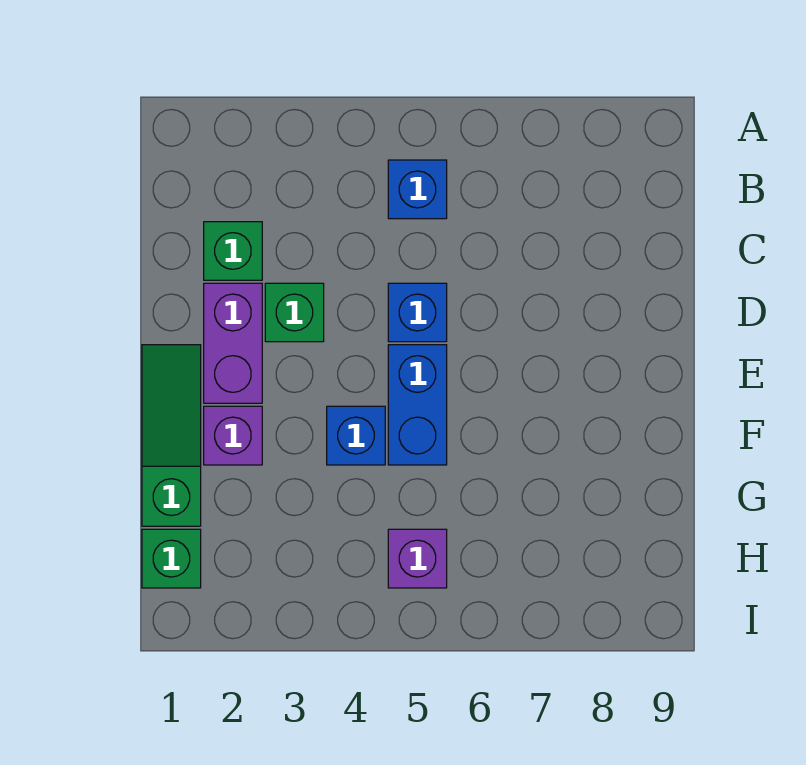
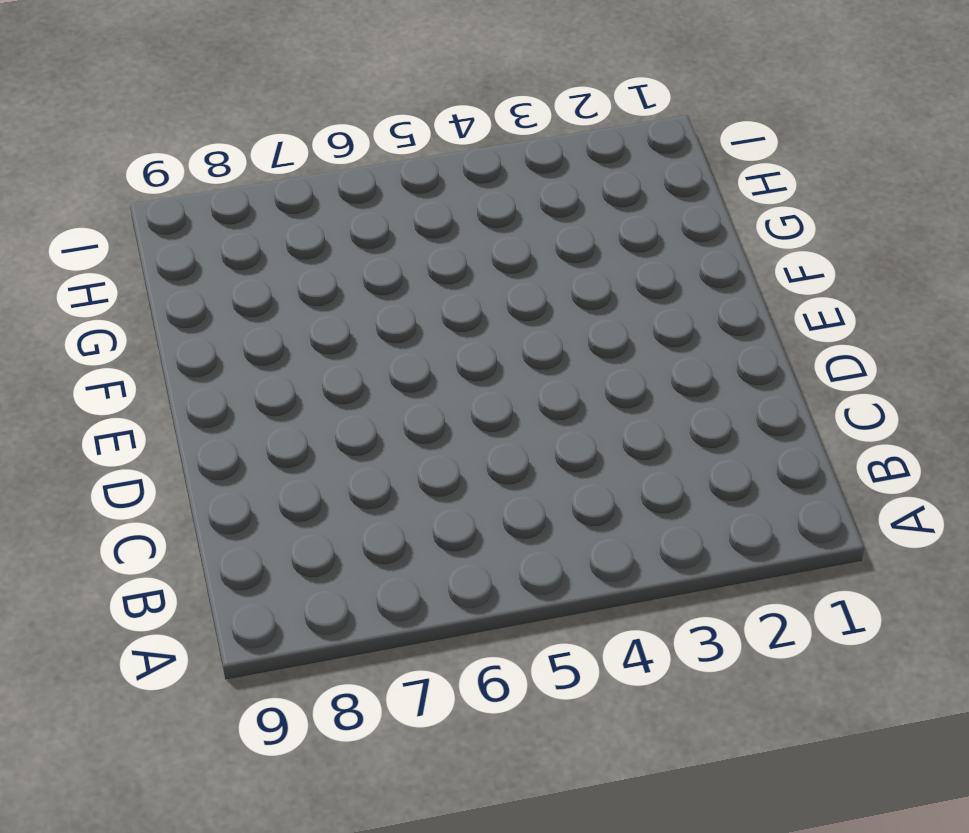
none -> blue 1x1 brick [388,160,447,219]
none -> green 1x1 brick [204,222,262,280]

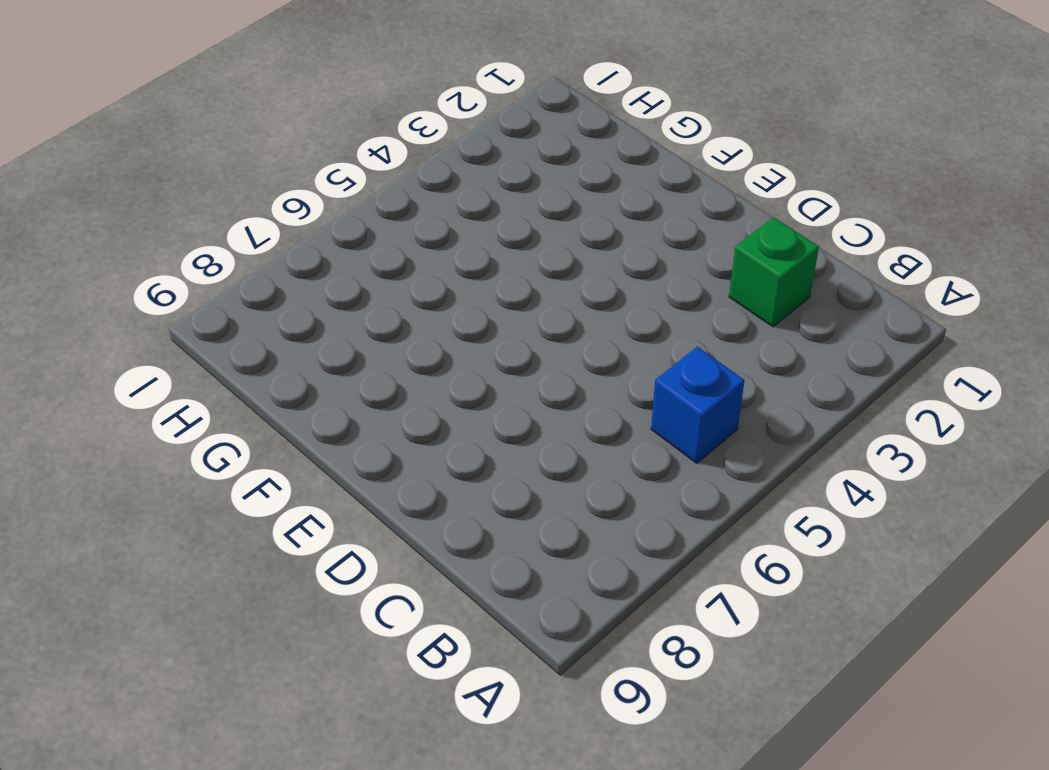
none -> purple 1x2 brick [204,283,262,403]
none -> green 1x1 brick [265,283,324,342]

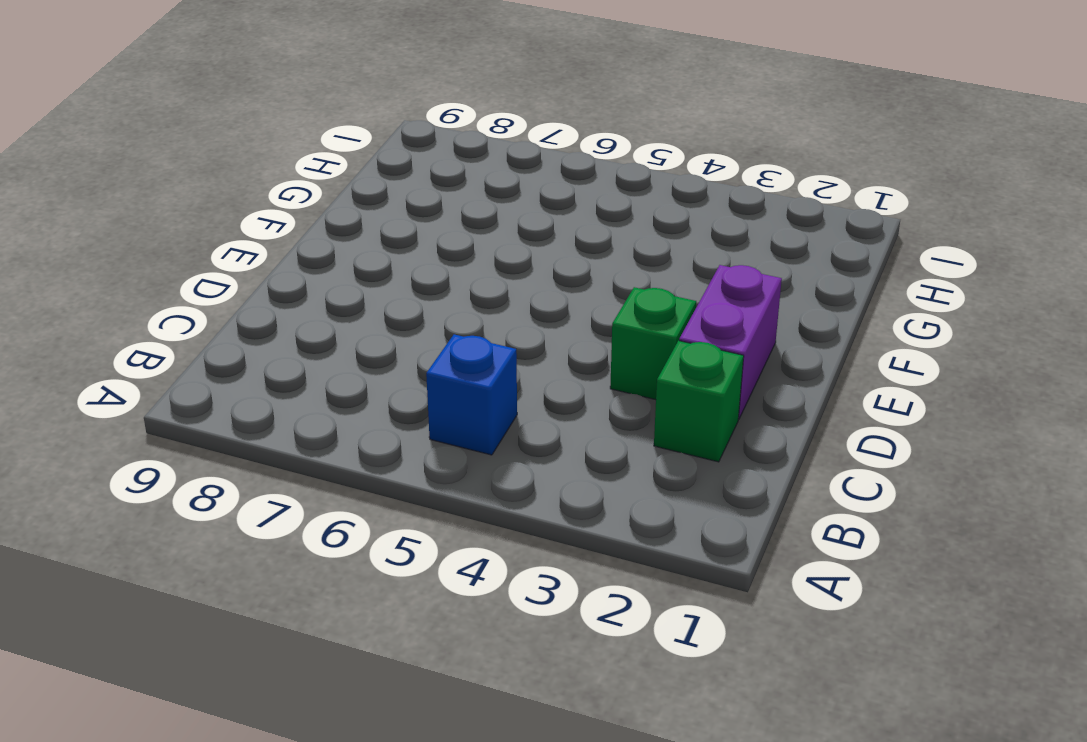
none -> blue 1x1 brick [388,283,447,342]
none -> green 1x3 slope [142,345,201,526]

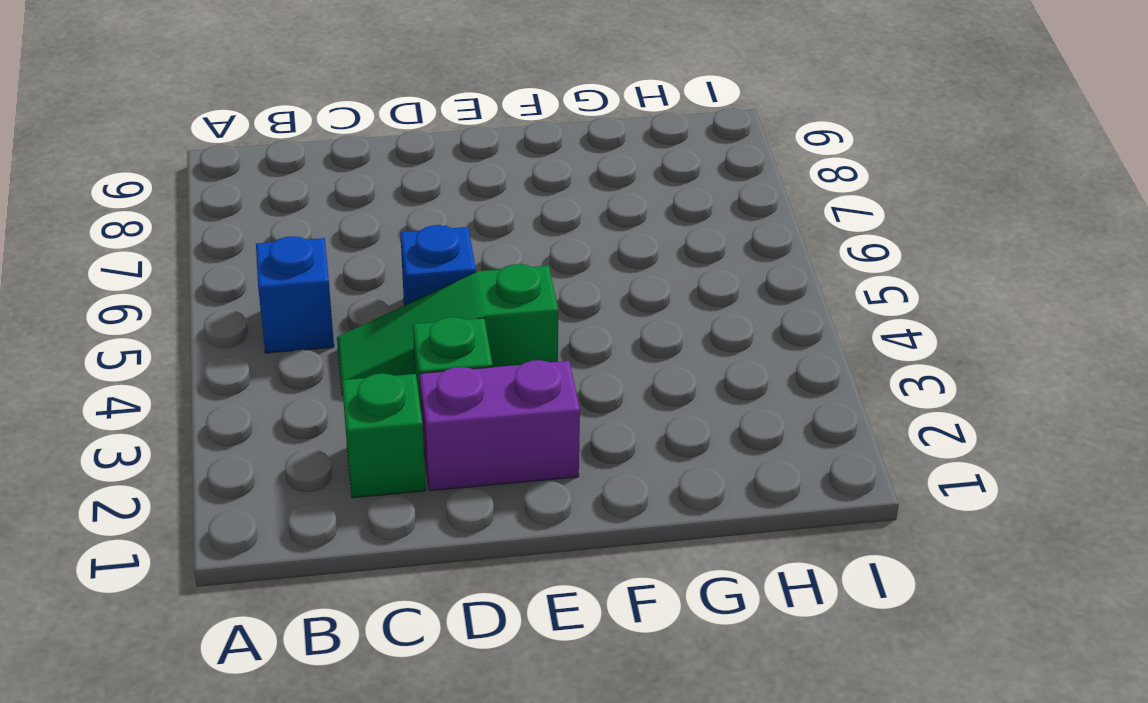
green 1x3 slope [337,264,558,395] -> green 1x3 slope moved to [142,345,201,526]
none -> blue 1x2 brick [388,345,447,465]
none -> purple 1x1 brick [204,406,262,465]

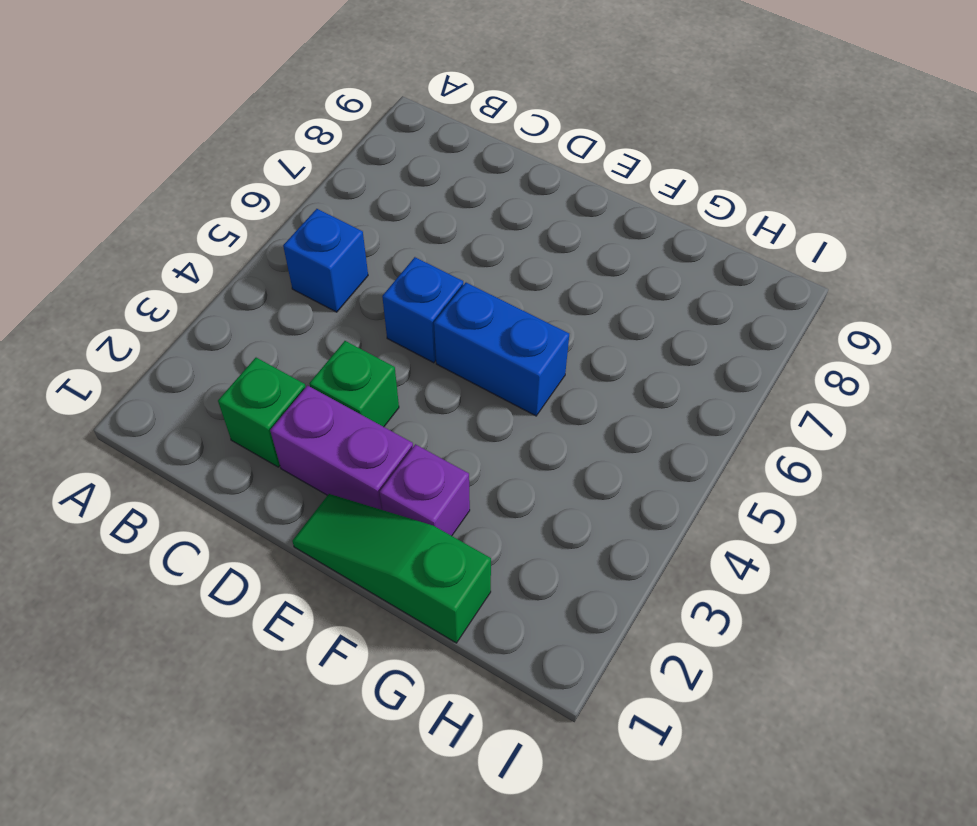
none -> blue 1x1 brick [327,406,385,465]
none -> green 1x1 brick [142,529,201,588]

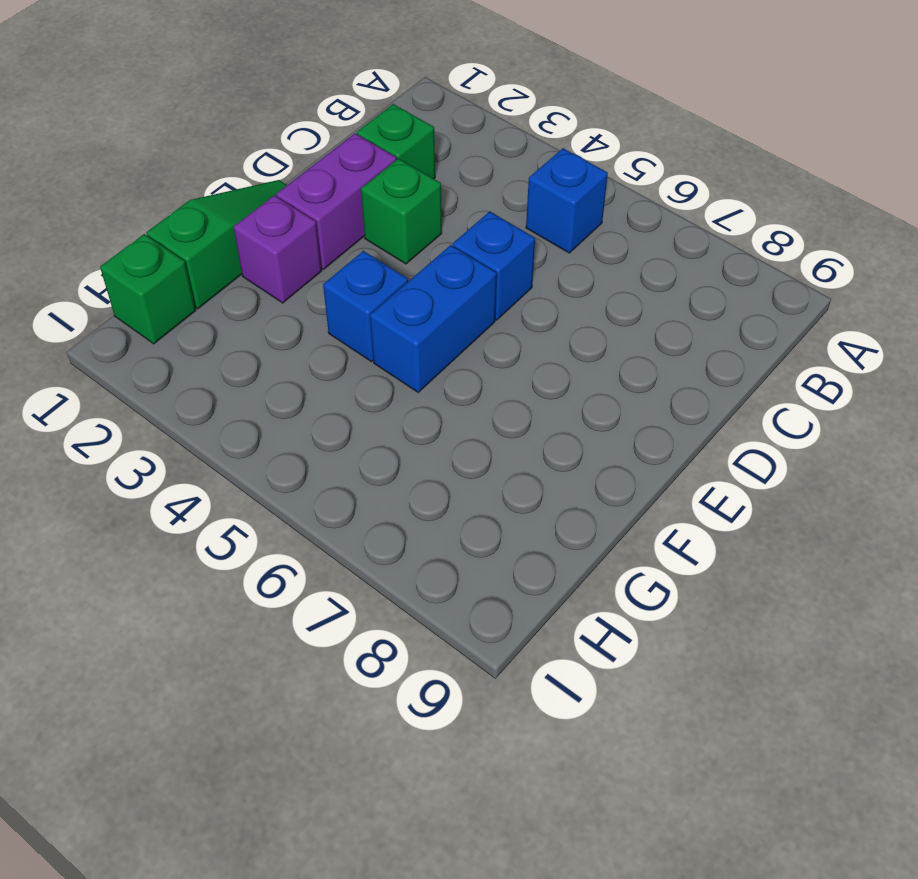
none -> purple 1x1 brick [388,529,447,588]

